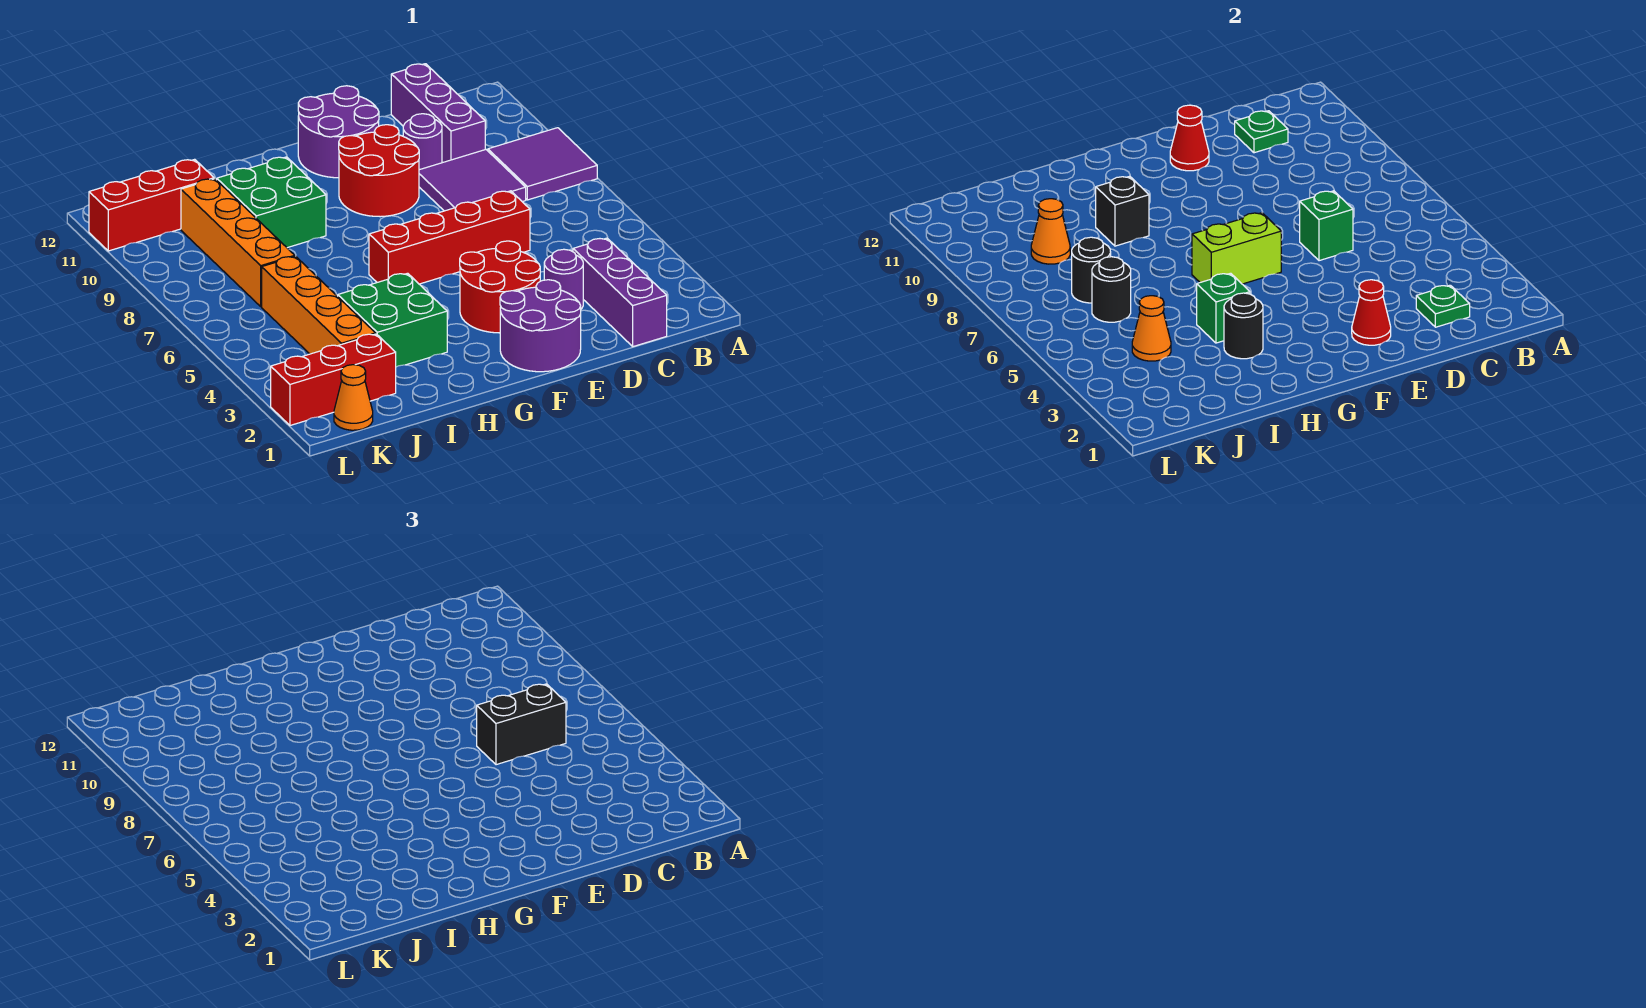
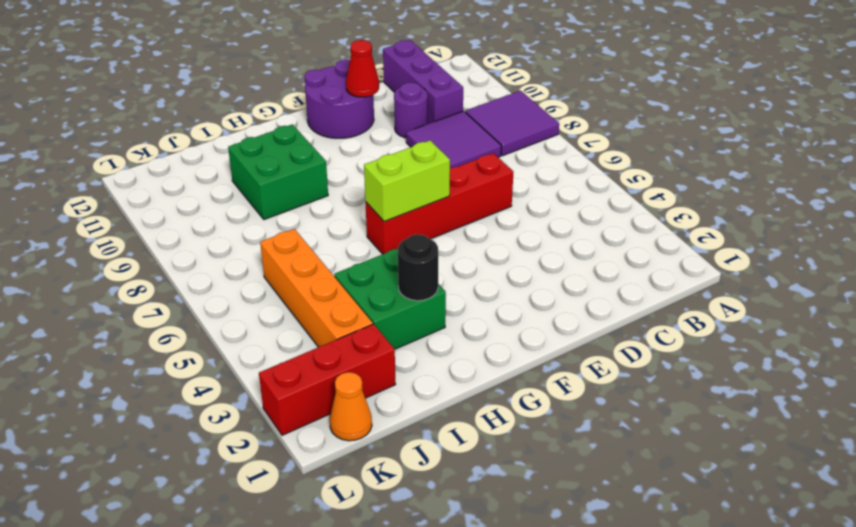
none -> purple 1x3 brick [573,238,667,347]
none -> purple 1x1 round brick [544,249,583,309]
none -> purple 2x2 round brick [500,280,581,372]
none -> red 2x2 round brick [460,241,540,333]

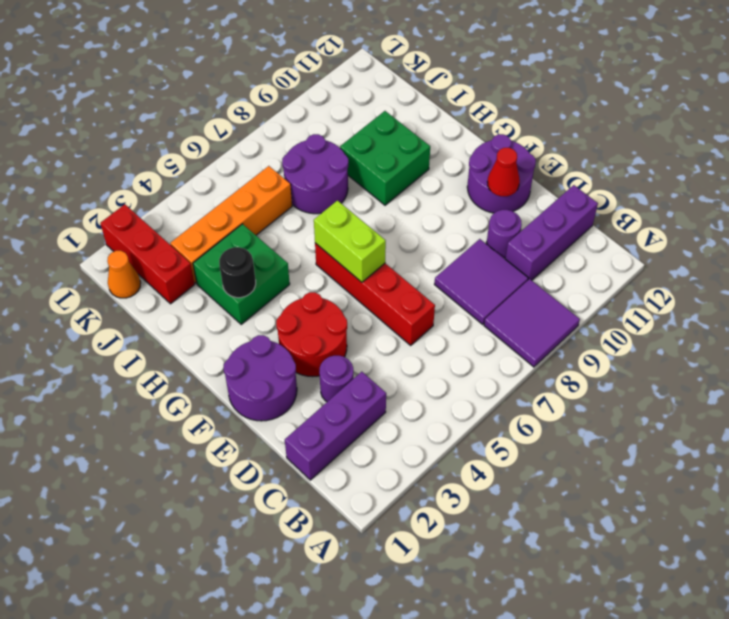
purple 2x2 round brick [282,134,348,214] -> orange 1x4 brick [181,179,295,307]
none -> red 2x2 round brick [339,125,419,217]
none -> red 1x3 brick [89,159,214,251]
none -> green 1x1 plate [1416,285,1470,327]
none -> green 1x1 plate [1235,111,1288,153]

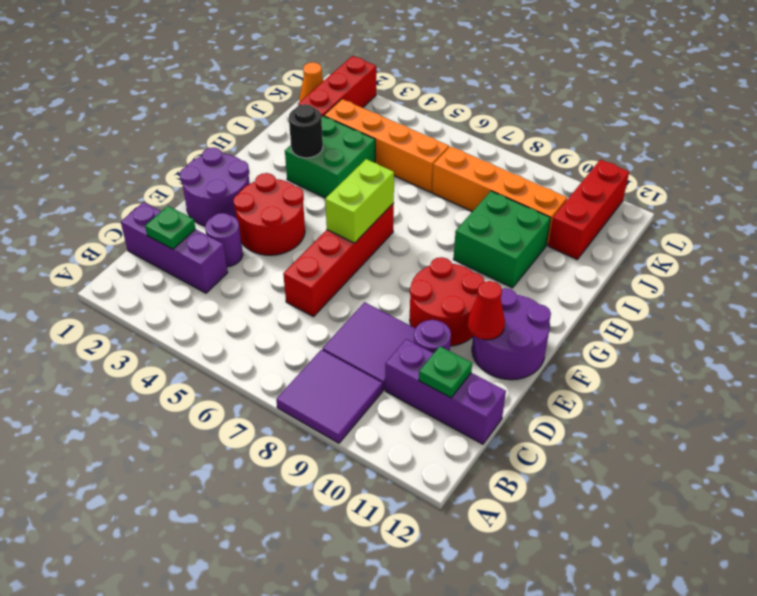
none -> green 1x1 brick [1300,191,1353,261]
none -> red 1x1 cone [1352,280,1391,345]
none -> green 1x1 brick [1197,273,1250,343]
none -> black 1x1 brick [1096,176,1149,246]

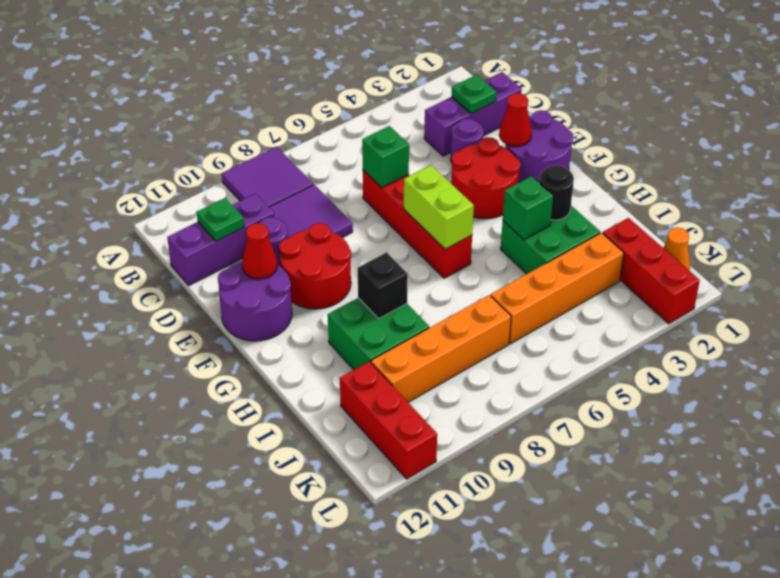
none -> orange 1x1 cone [1132,296,1171,361]
none -> black 1x1 round brick [1092,257,1131,322]
none -> black 1x1 round brick [1072,237,1111,303]
none -> orange 1x1 cone [1031,199,1070,264]

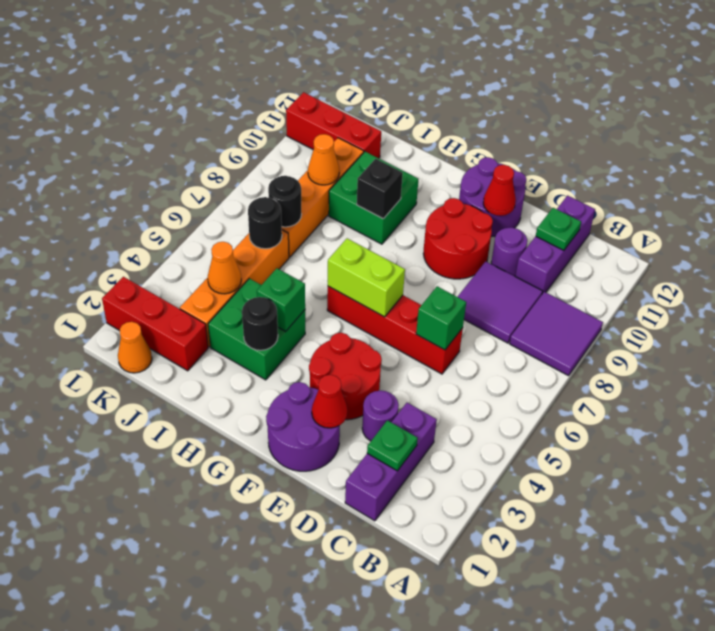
none -> black 1x2 brick [477,684,566,765]

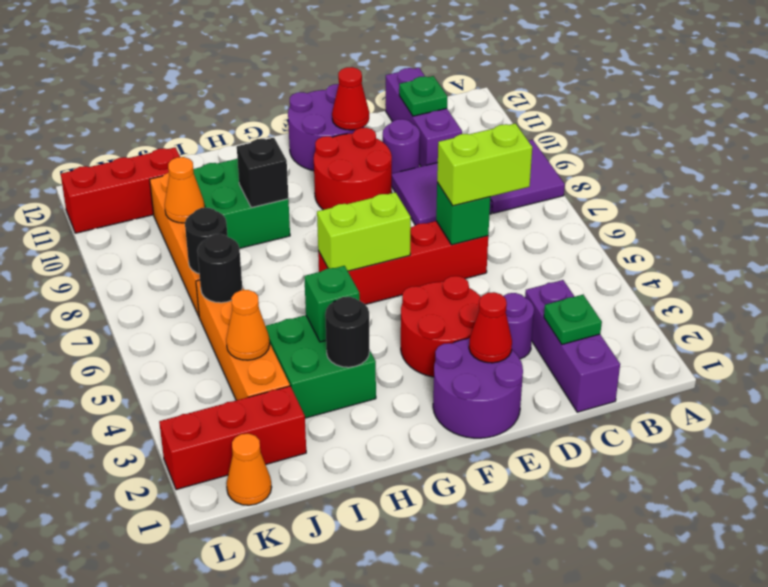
lime 1x2 brick [437,123,532,206] -> black 1x2 brick [477,684,566,765]

